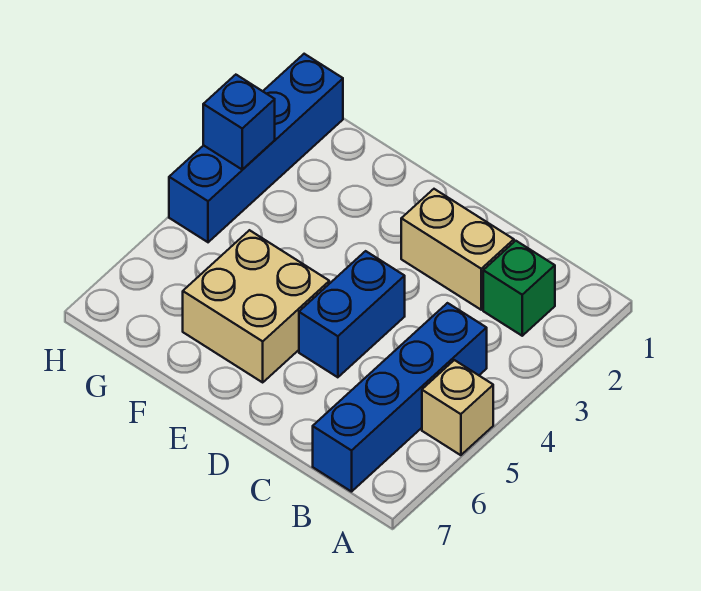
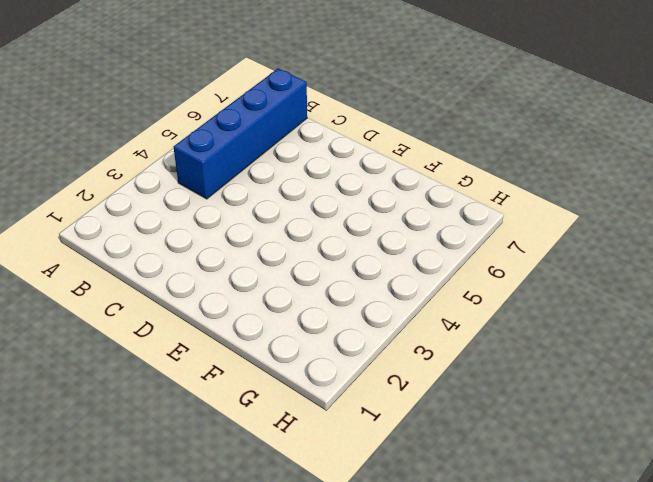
none -> tan 1x1 brick [422,360,493,455]
none -> green 1x1 brick [483,241,555,336]

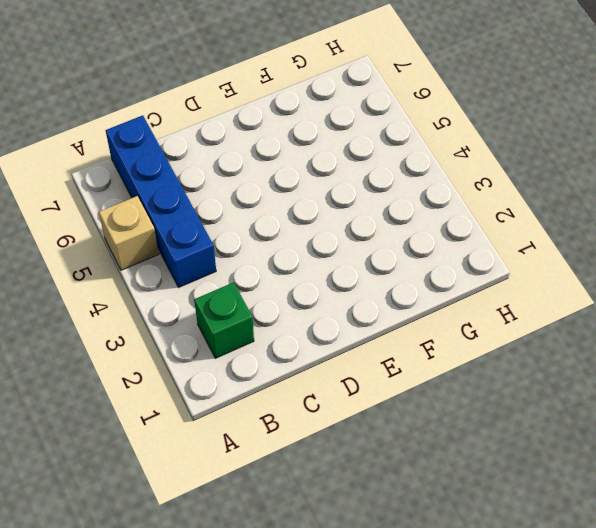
none -> tan 1x2 brick [401,189,514,310]
none -> blue 1x2 brick [299,251,405,377]

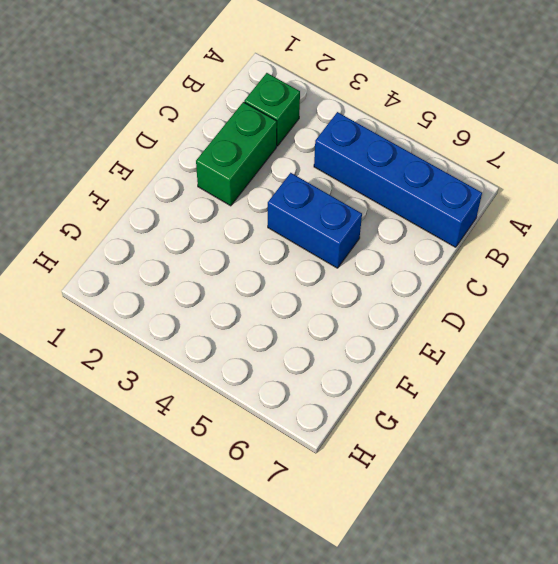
green 1x2 brick [196,102,277,206] -> tan 1x2 brick [401,189,514,310]
none -> tan 1x1 brick [422,360,493,455]
none -> tan 2x2 brick [183,230,329,382]

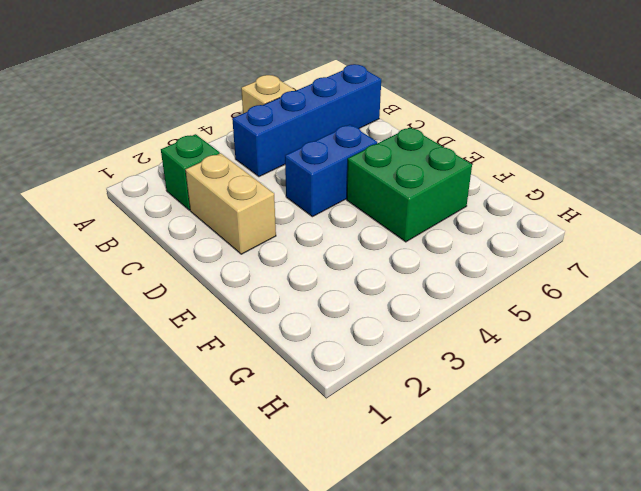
green 2x2 brick [347,127,472,242] -> tan 2x2 brick [183,230,329,382]
none -> blue 1x4 brick [169,54,343,242]
none -> blue 1x1 brick [203,75,275,170]

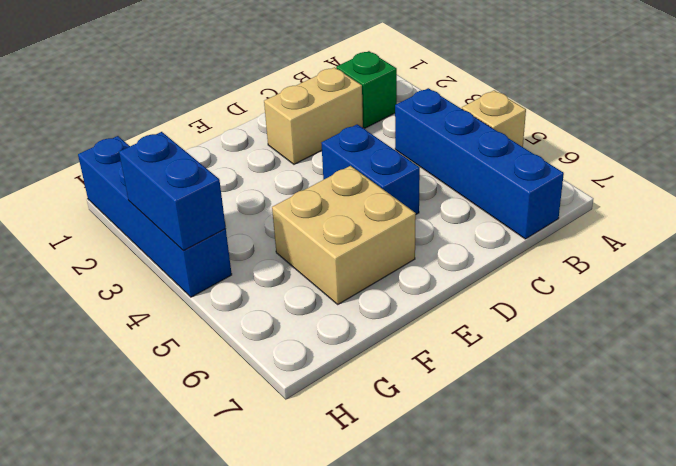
blue 1x2 brick [119,132,226,251] -> blue 1x1 brick [203,75,275,170]

